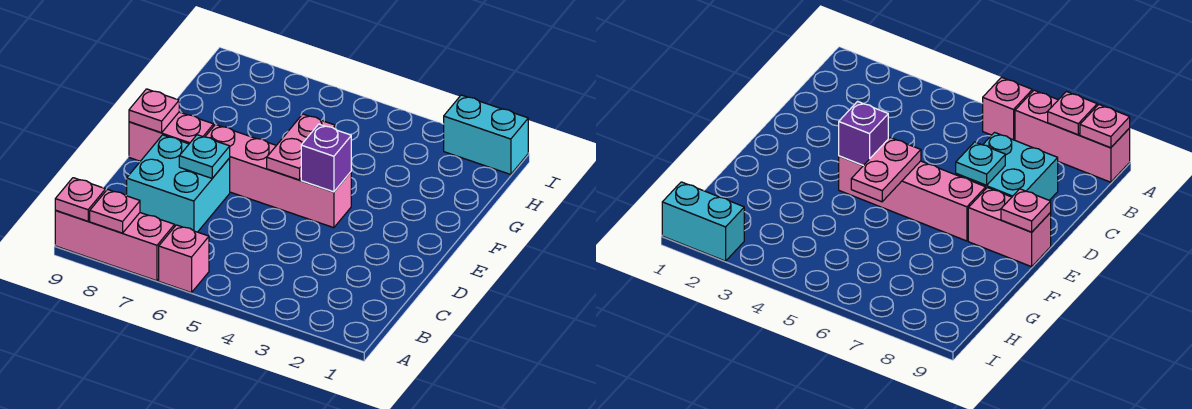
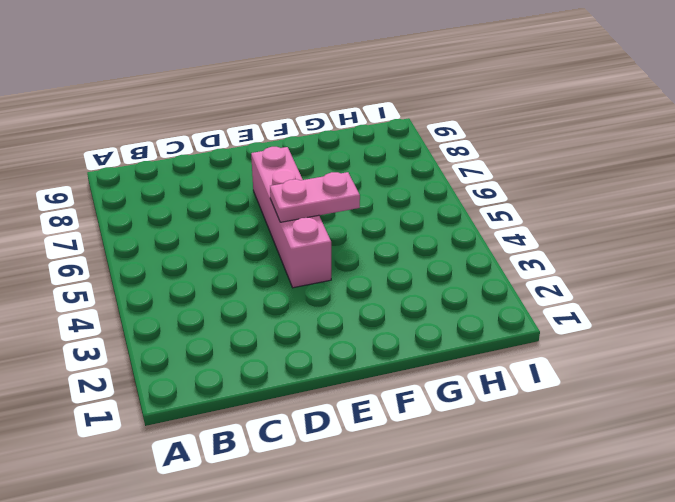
none -> pink 1x1 brick [159,225,209,293]
none -> pink 1x3 brick [55,211,175,281]
none -> cyan 2x2 brick [127,135,230,232]

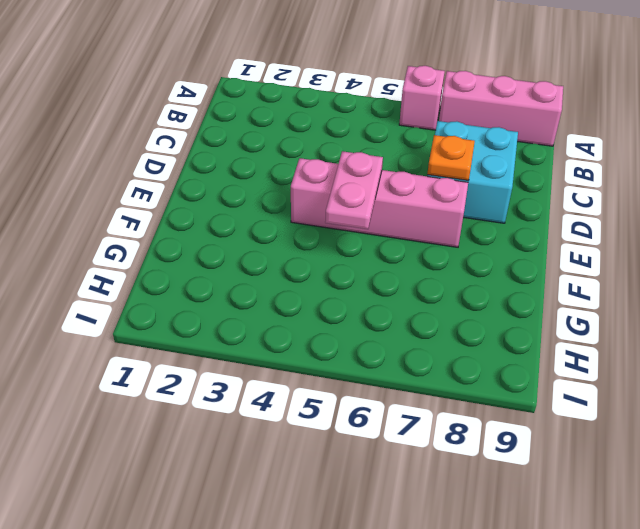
orange 1x1 plate [427,135,475,180] -> cyan 1x1 plate [179,135,230,178]
none -> pink 1x2 brick [129,112,214,161]
none -> cyan 1x2 brick [444,95,528,175]
none -> pink 1x1 plate [90,189,140,233]

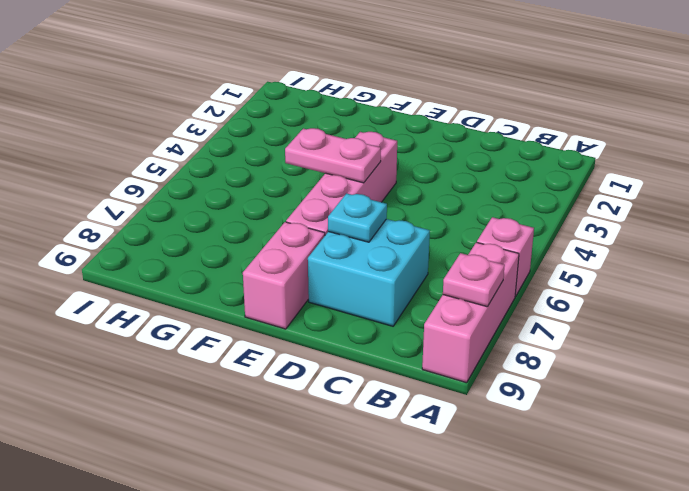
none -> cyan 1x2 brick [444,95,528,175]
none -> pink 1x1 plate [55,178,106,221]
none -> purple 1x1 brick [301,124,351,192]

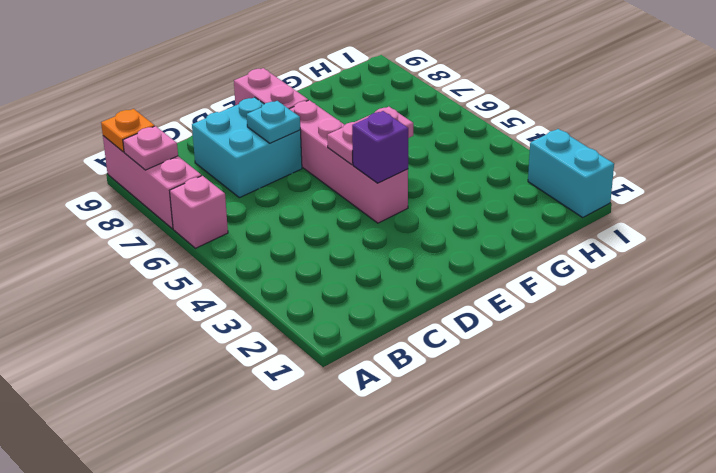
orange 1x1 plate [101,109,154,152] -> pink 1x1 plate [55,178,106,221]
none -> pink 1x1 plate [129,89,179,133]

